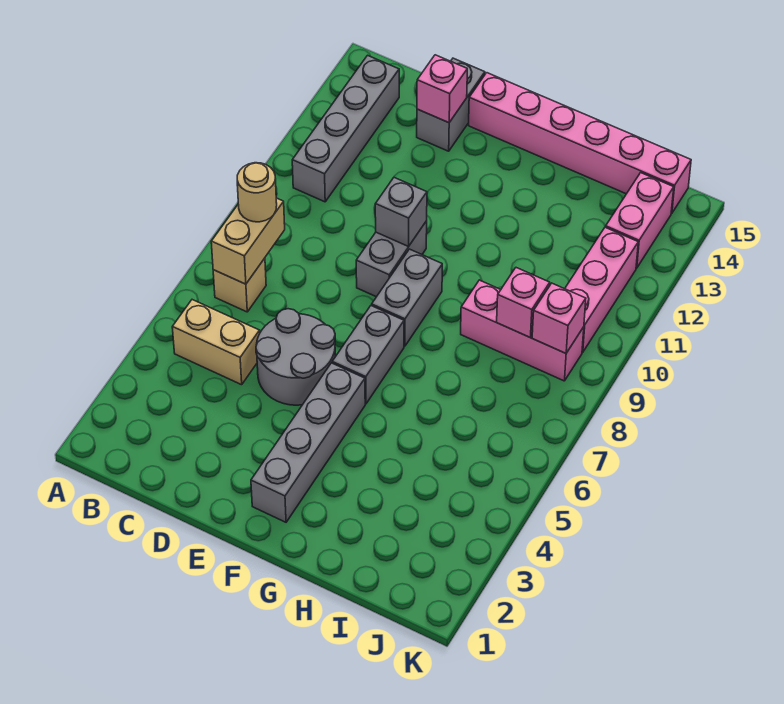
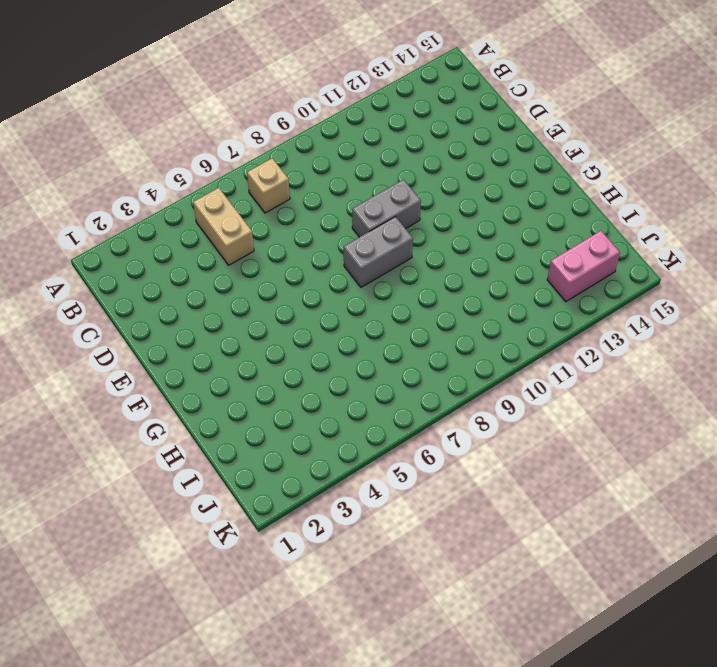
none -> grey 1x4 brick [292,55,399,202]
none -> grey 2x2 round brick [256,309,335,405]
none -> grey 1x2 brick [417,58,485,151]

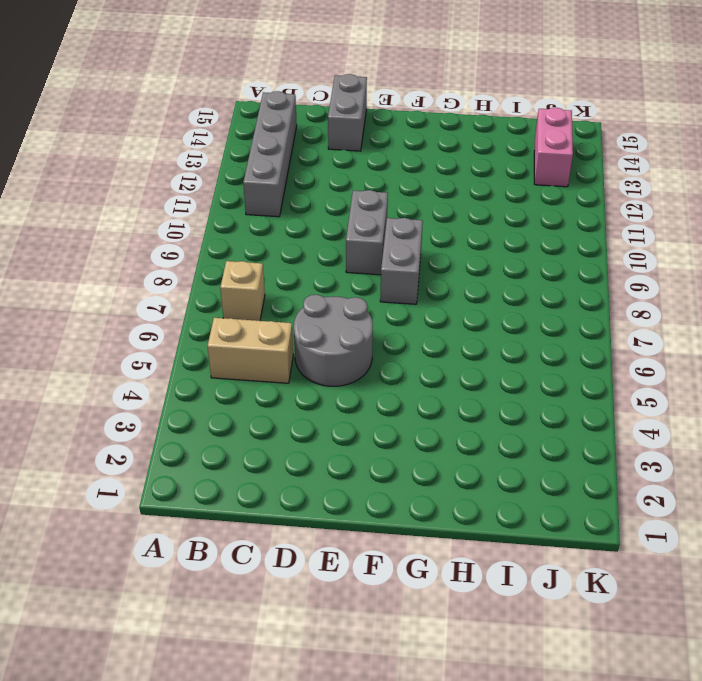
none -> pink 1x6 brick [469,73,691,213]
none -> grey 1x4 brick [251,363,365,522]
none -> grey 1x2 brick [332,306,404,404]

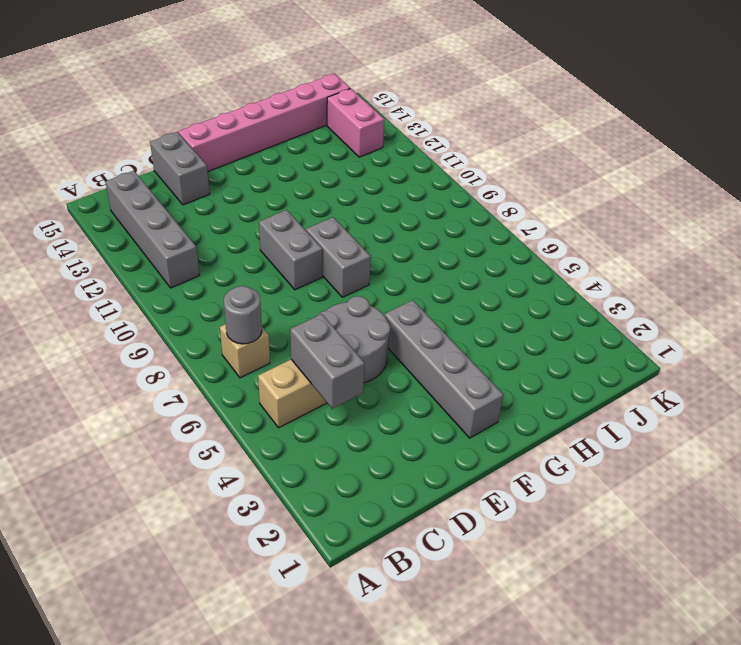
grey 1x1 round brick [224,286,262,344] -> tan 1x2 brick [211,198,285,284]
grey 1x2 brick [290,314,365,409] -> grey 1x2 brick moved to [332,306,404,404]
none -> pink 1x3 brick [461,280,584,381]
none -> pink 1x3 brick [565,227,638,352]
none -> pink 1x1 brick [417,55,467,123]

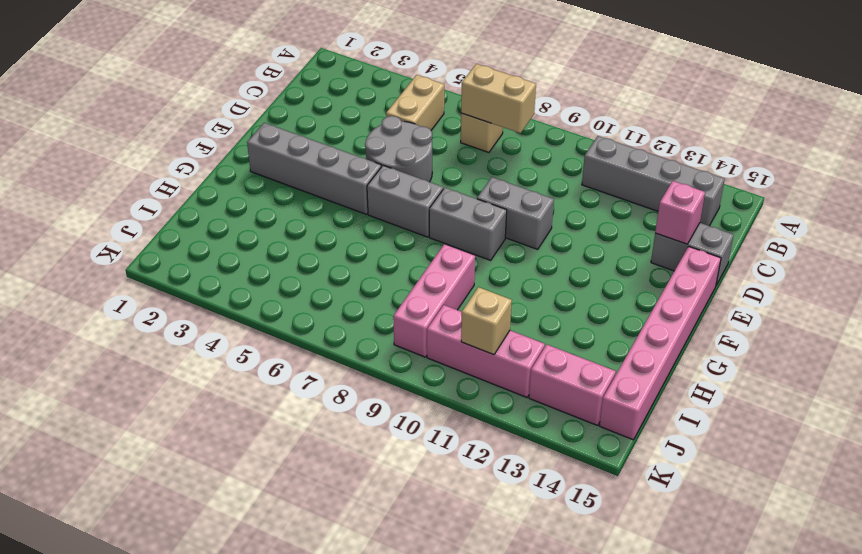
tan 1x1 brick [461,287,512,355] -> none
none -> grey 1x1 brick [375,178,427,247]
none -> pink 1x1 brick [497,268,550,337]
none -> pink 1x1 brick [532,283,586,353]

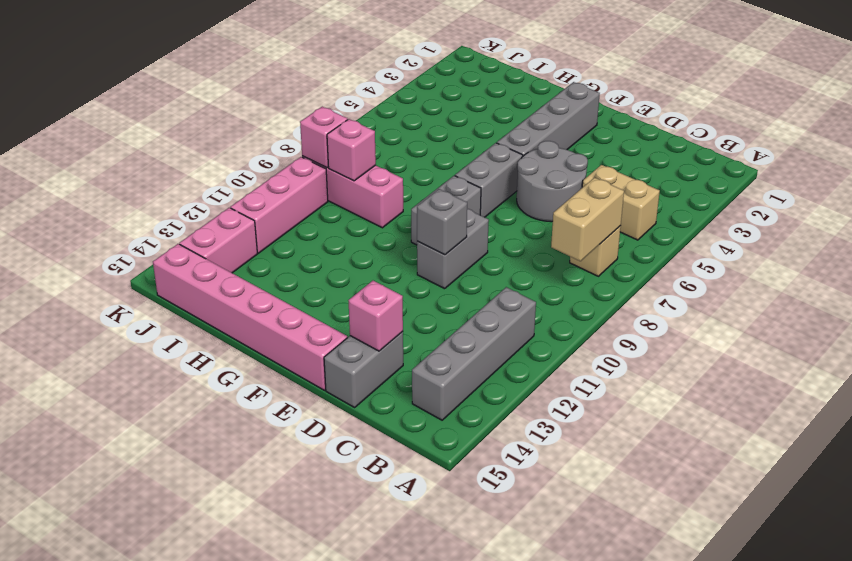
none -> tan 1x1 round brick [237,163,277,222]

